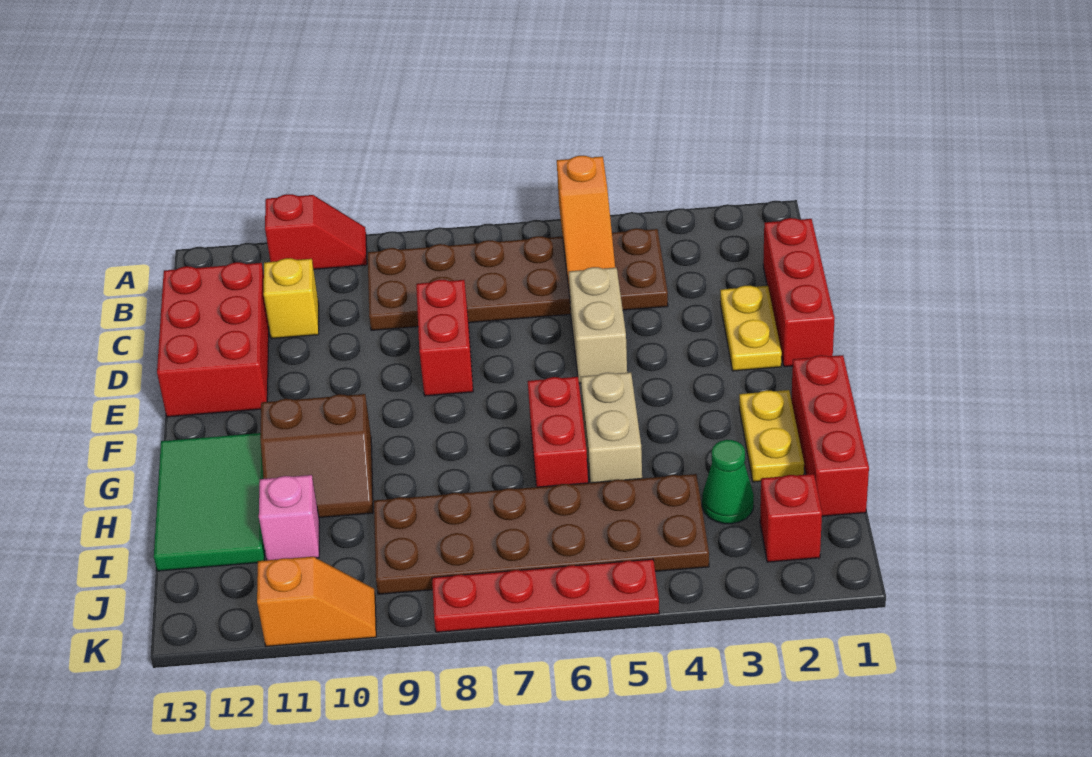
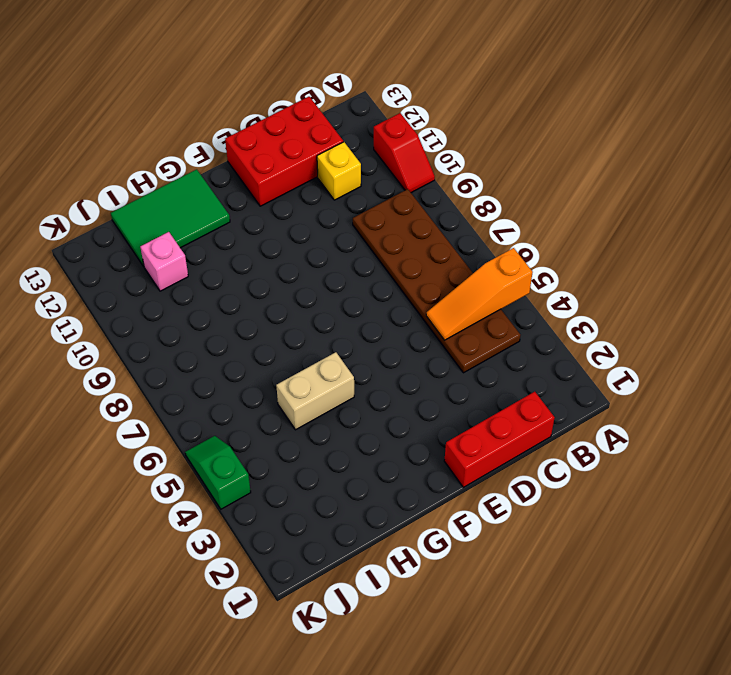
green 1x2 slope [185,436,251,509] -> red 1x4 plate [432,559,659,632]
none -> yellow 1x2 plate [720,286,782,371]
none -> tan 1x2 brick [569,267,627,383]
none -> red 1x2 brick [416,280,473,396]

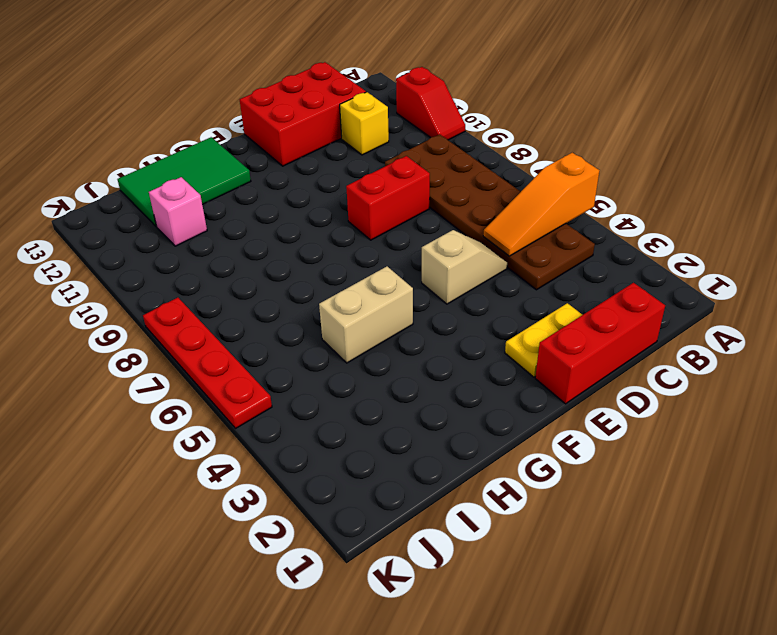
tan 1x2 slope [422,230,507,304] -> tan 1x2 brick [569,267,627,383]
none -> red 1x3 brick [791,355,869,516]
none -> yellow 1x2 plate [739,390,804,482]
none -> red 1x2 brick [528,377,588,487]

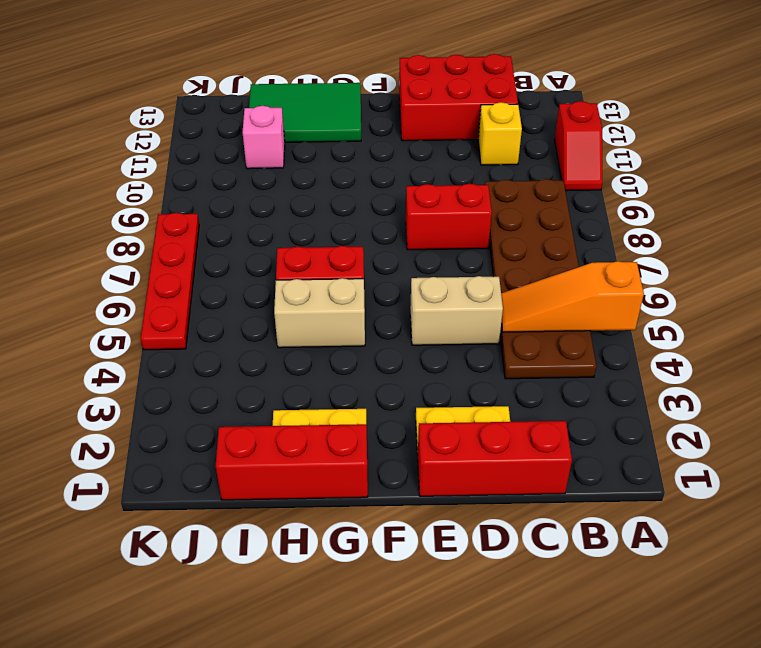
none -> brown 2x2 slope [260,394,373,518]
none -> green 1x1 cone [702,440,754,524]
none -> brown 2x6 plate [374,474,709,594]

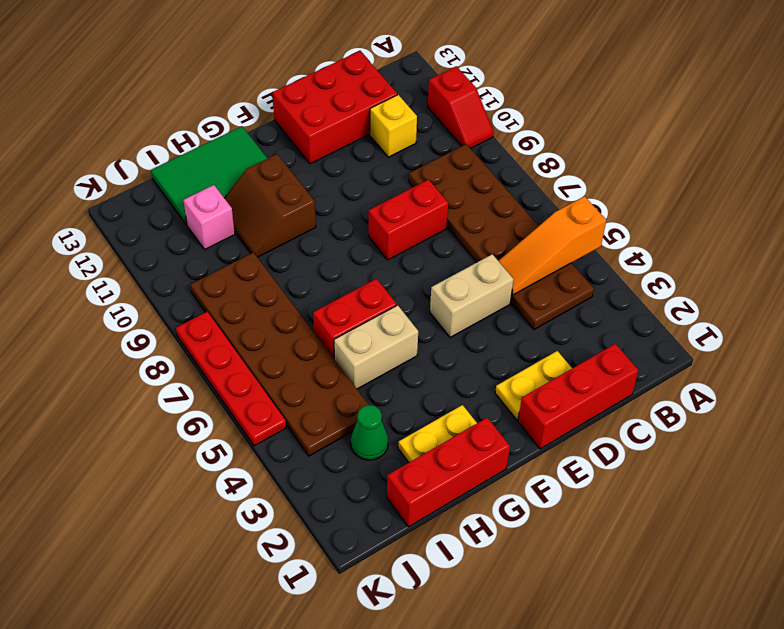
none -> red 1x1 brick [760,474,822,562]
none -> orange 1x2 slope [257,557,376,646]

